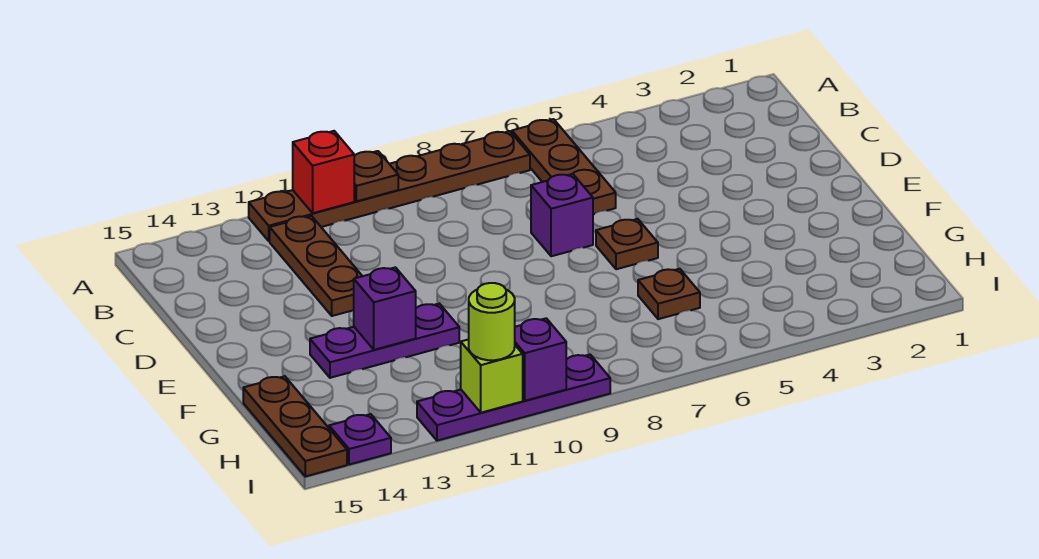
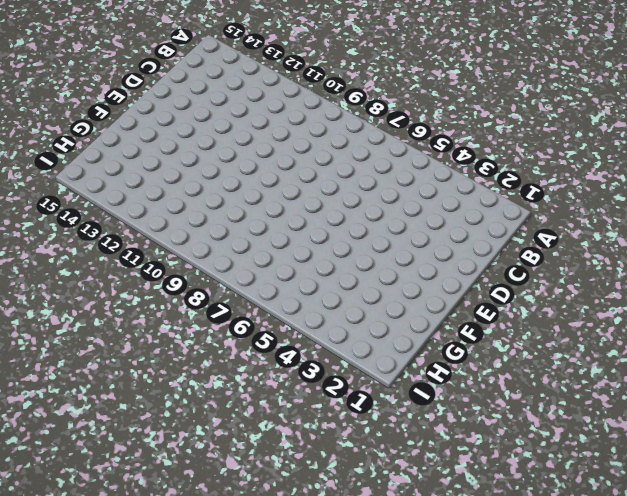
none -> brown 1x3 plate [512,119,616,214]
none -> brown 1x6 plate [249,131,530,241]
none -> brown 1x3 plate [270,216,362,316]

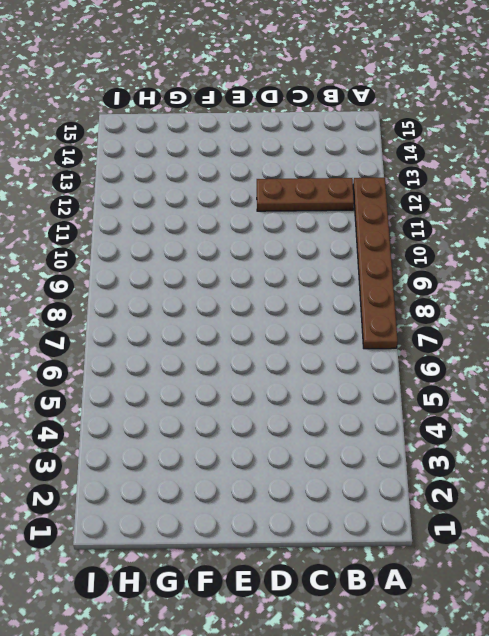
none -> brown 1x3 plate [512,119,616,214]
none -> purple 1x1 brick [531,174,593,256]
none -> brown 1x1 plate [596,219,658,269]

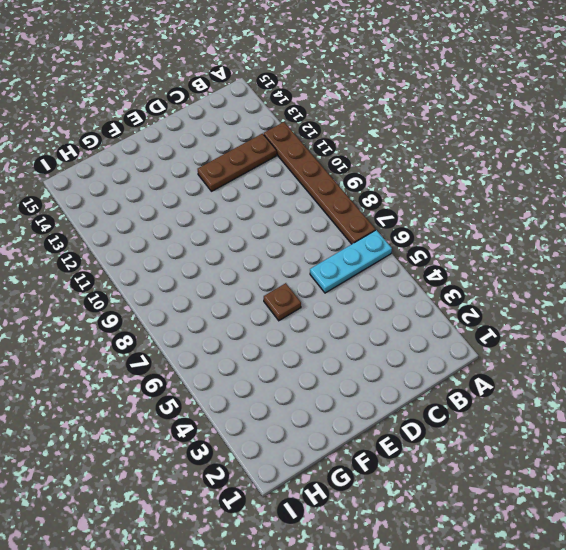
cyan 1x3 plate [310,230,392,293] -> brown 1x3 plate [512,119,616,214]
none -> purple 1x1 brick [531,174,593,256]
none -> purple 1x3 plate [310,304,459,378]
none -> brown 1x1 plate [638,269,700,319]

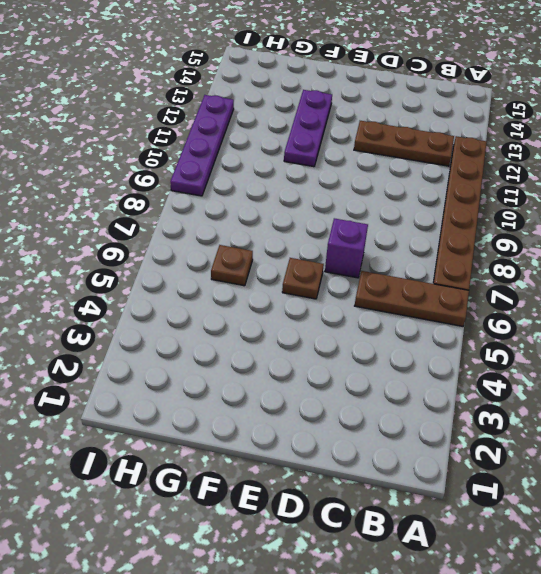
none -> brown 1x3 plate [243,376,347,476]
none -> purple 1x1 plate [329,414,391,465]
none -> brown 1x1 plate [354,151,398,201]

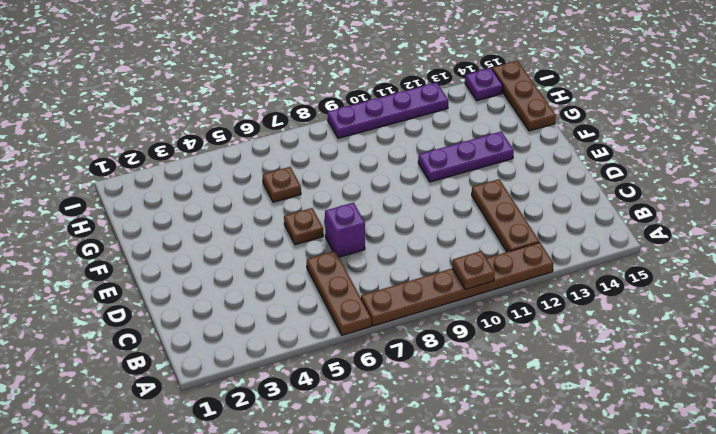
none -> red 1x1 brick [293,131,354,213]
none -> purple 1x1 brick [354,267,416,350]
none -> purple 1x1 brick [515,318,566,401]

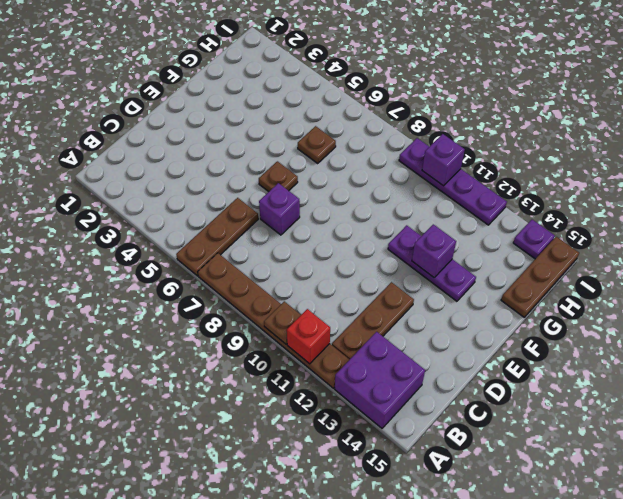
purple 2x2 brick [335,332,425,428] -> none
none -> lime 1x1 brick [461,339,523,413]
none -> lime 1x1 round brick [469,283,515,360]

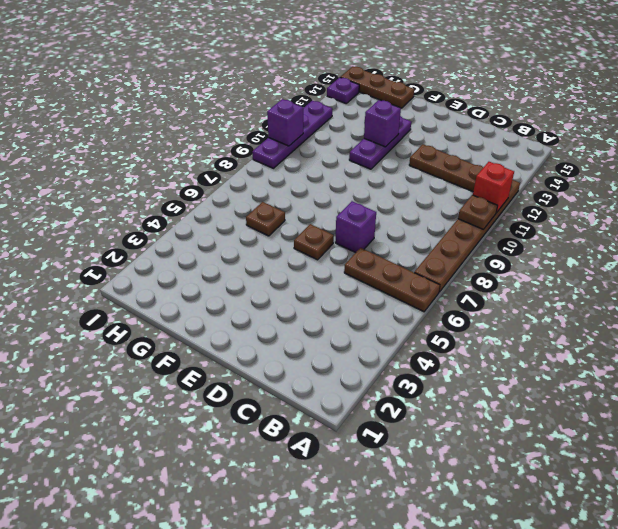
none -> lime 1x1 brick [461,339,523,413]
none -> lime 1x1 round brick [469,283,515,360]

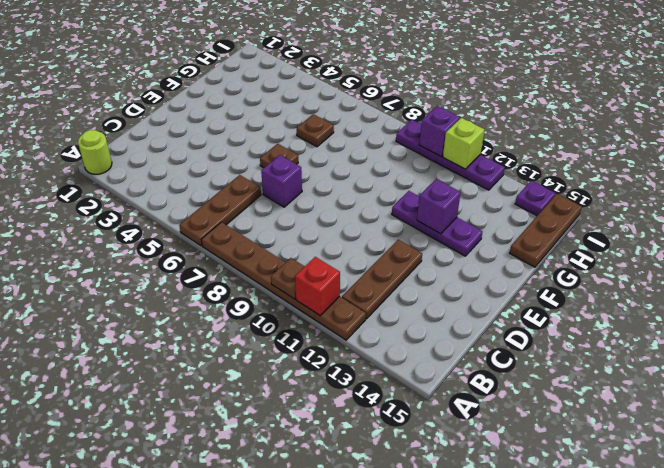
lime 1x1 round brick [78,130,112,174] -> lime 1x1 round brick moved to [469,283,515,360]

